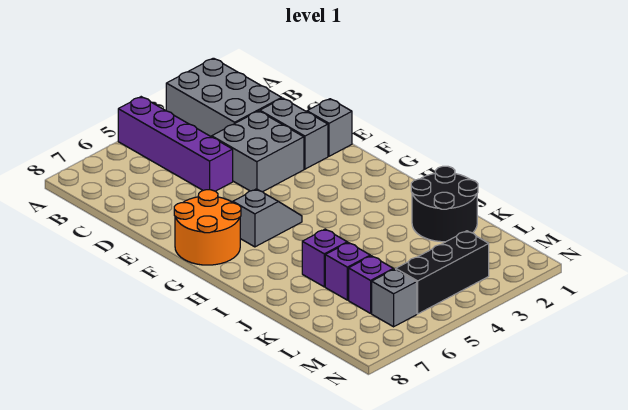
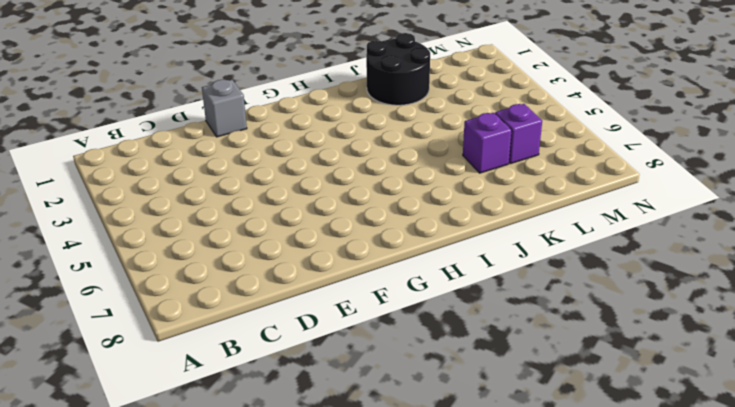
none -> grey 2x3 brick [166,58,282,137]
none -> purple 1x4 brick [118,97,233,191]
none -> grey 1x2 brick [260,98,328,169]

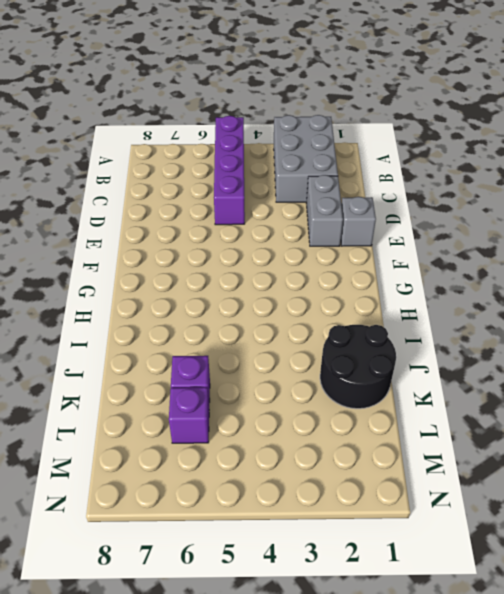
none -> grey 2x2 brick [212,111,304,192]
none -> orange 2x2 round brick [174,190,241,265]
none -> grey 1x2 slope [233,189,302,247]

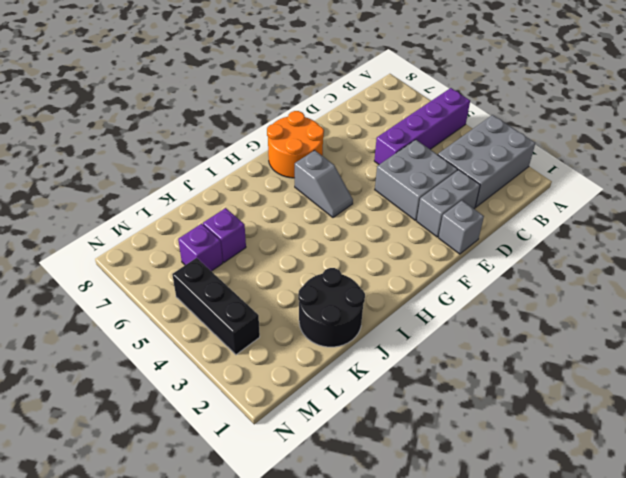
none -> purple 1x1 brick [302,229,347,287]
none -> grey 1x1 brick [372,269,417,327]

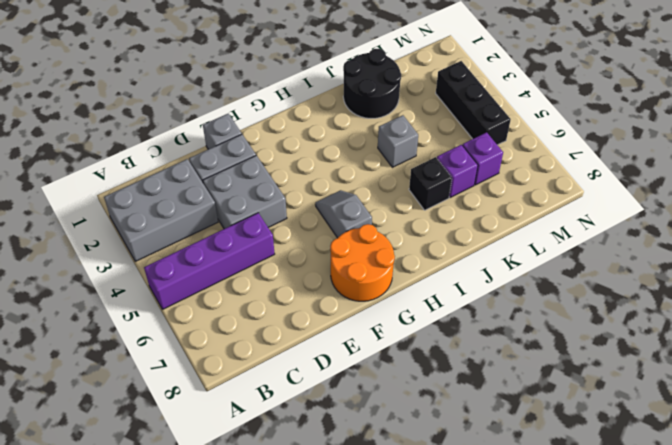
grey 1x1 brick [378,115,418,167] -> grey 1x1 brick moved to [372,269,417,327]
black 1x1 brick [409,157,452,210] -> purple 1x1 brick [302,229,347,287]

